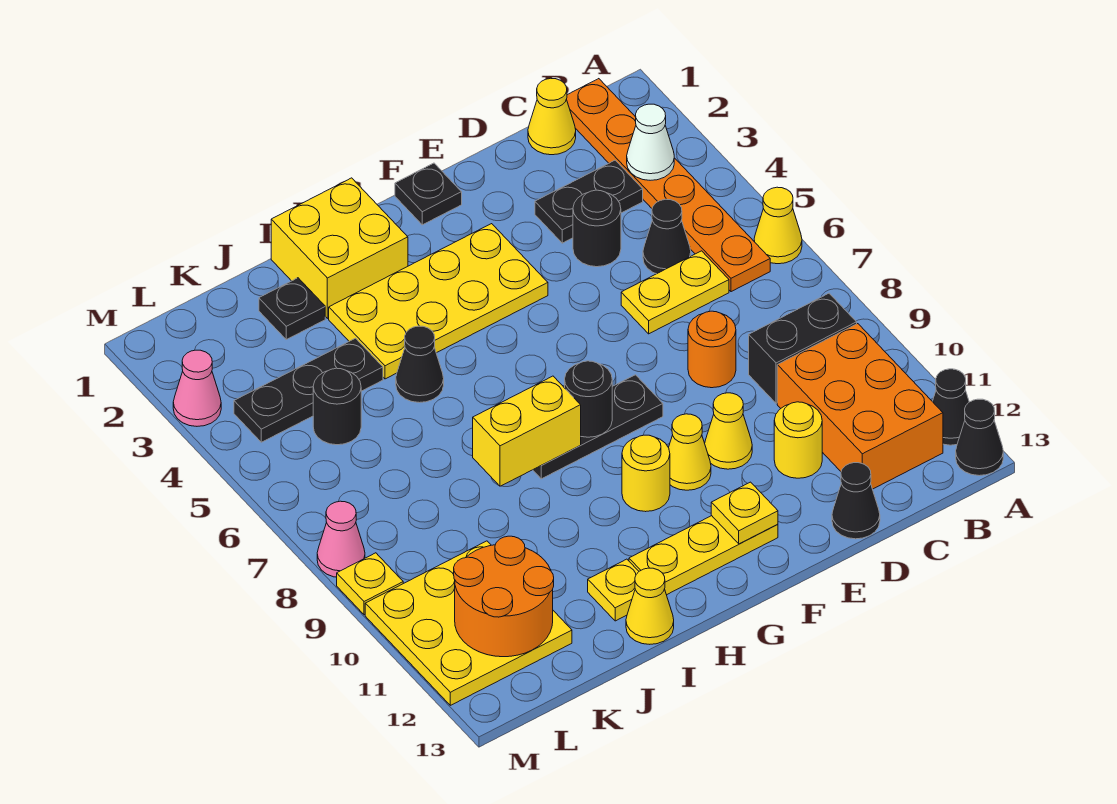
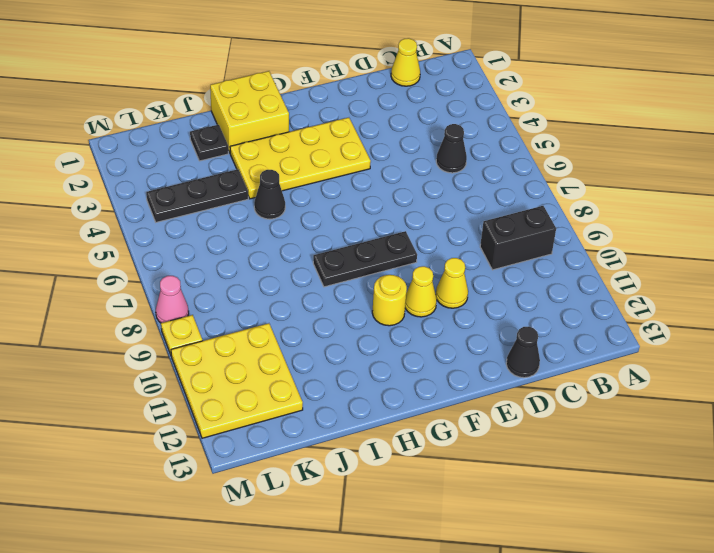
none -> yellow 1x1 cone [754,187,802,264]
none -> black 1x1 cone [932,369,969,445]
none -> black 1x1 cone [956,399,1003,476]
none -> orange 1x6 plate [566,79,770,292]

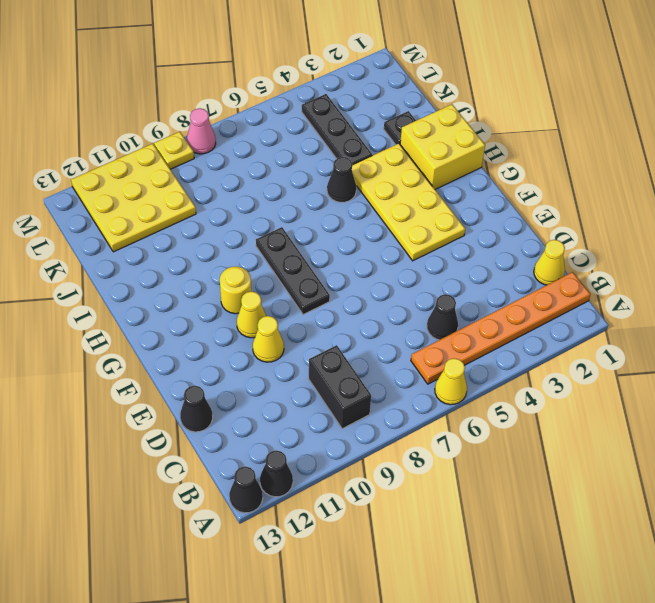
none -> orange 2x3 brick [777,324,943,489]
none -> black 1x2 plate [535,160,643,243]
none -> yellow 1x2 plate [621,251,729,334]
none -> black 1x1 round brick [573,190,621,267]

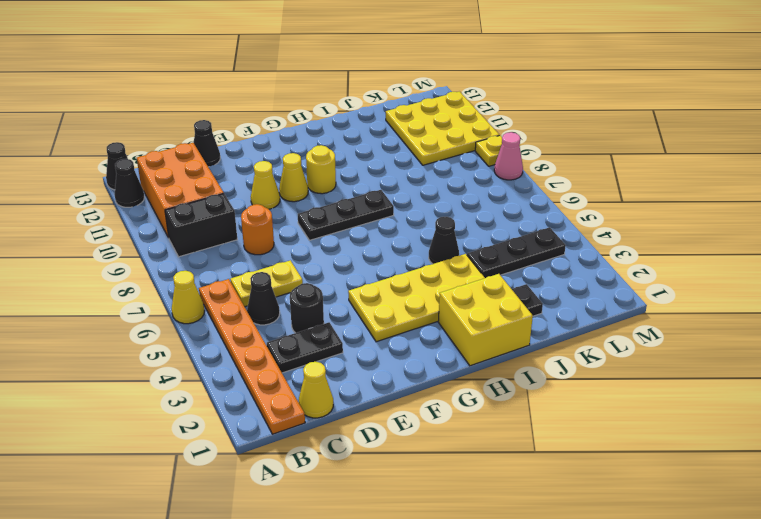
none -> yellow 1x1 round brick [774,402,822,478]
none -> black 1x1 plate [395,163,462,225]
none -> yellow 1x3 plate [629,516,778,595]
none -> yellow 1x1 plate [588,559,639,621]

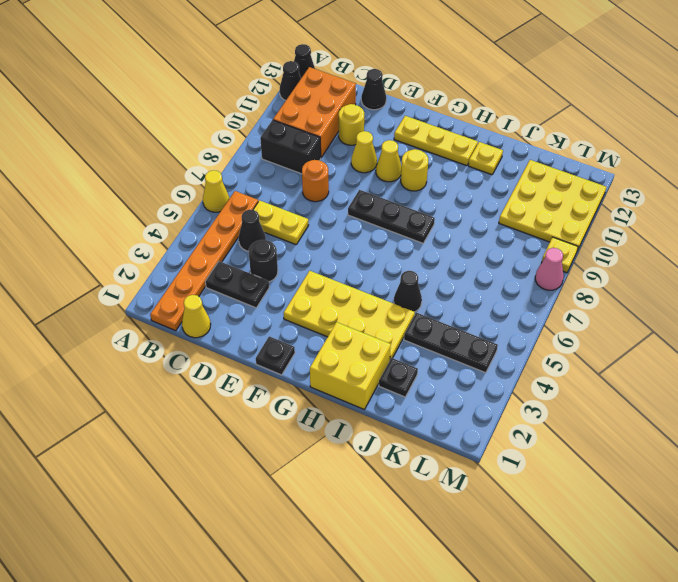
none -> yellow 1x1 cone [626,568,674,644]
none -> black 1x1 round brick [313,368,361,445]
none -> pink 1x1 cone [173,350,221,426]
none -> white 1x1 cone [627,104,674,180]

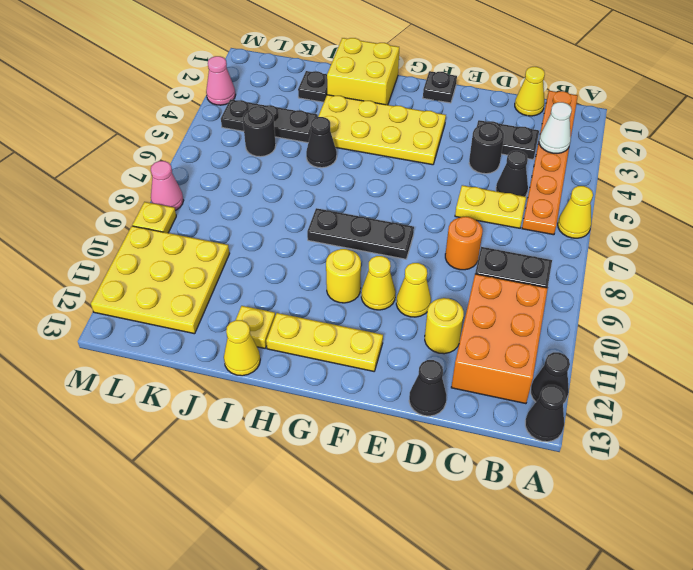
none -> yellow 1x1 plate [711,482,778,544]
none -> black 1x1 round brick [565,361,612,437]
none -> yellow 1x2 brick [473,376,581,486]
none -> orange 2x2 round brick [454,536,554,657]

